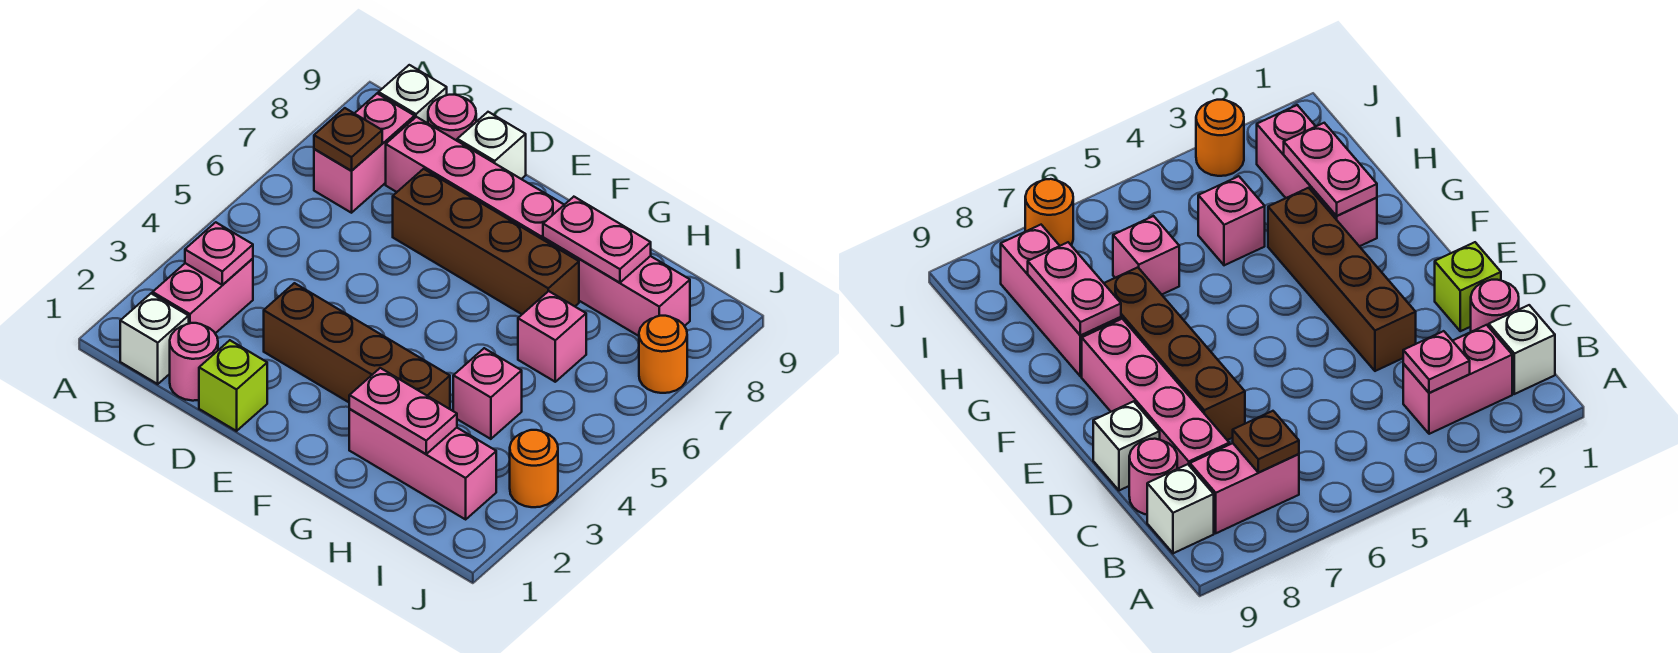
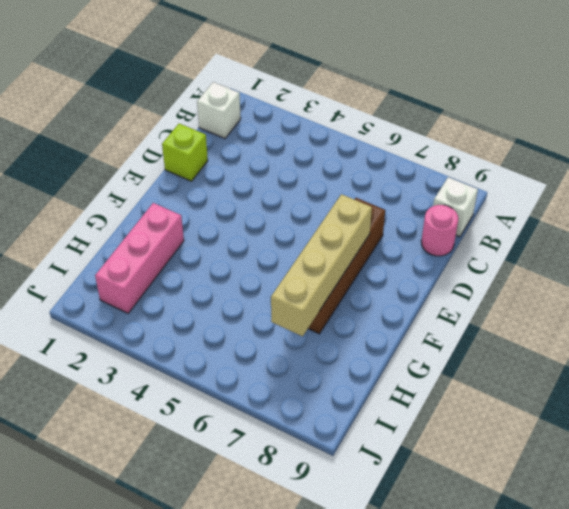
tan 1x4 brick [271,194,372,336] -> none
none -> pink 1x2 brick [153,259,253,333]
none -> pink 1x2 brick [314,94,415,213]
none -> pink 1x1 round brick [170,323,218,401]

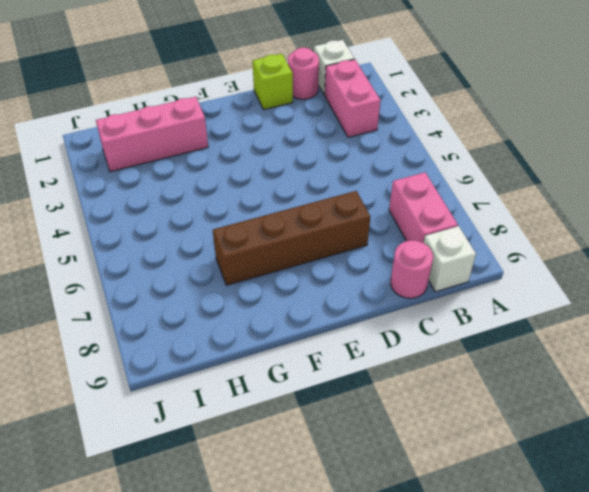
none -> pink 1x4 brick [386,117,564,240]
none -> brown 1x4 brick [264,283,450,409]
none -> white 1x1 brick [457,112,526,179]

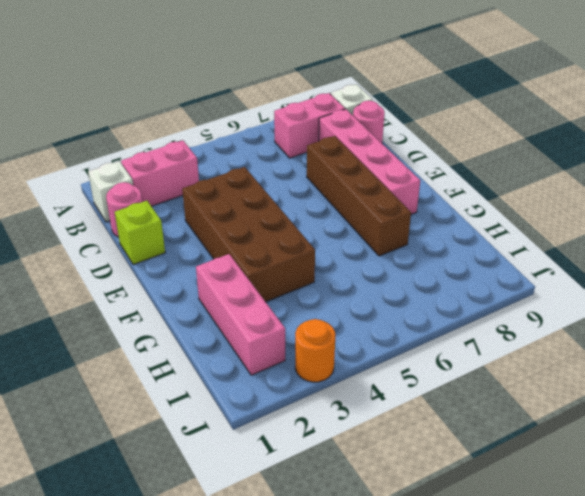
brown 2x4 brick [182,167,315,302] -> brown 1x4 brick [264,283,450,409]
none -> white 1x1 brick [457,112,526,179]
none -> pink 1x3 brick [543,238,690,336]
none -> pink 1x1 brick [453,348,522,439]

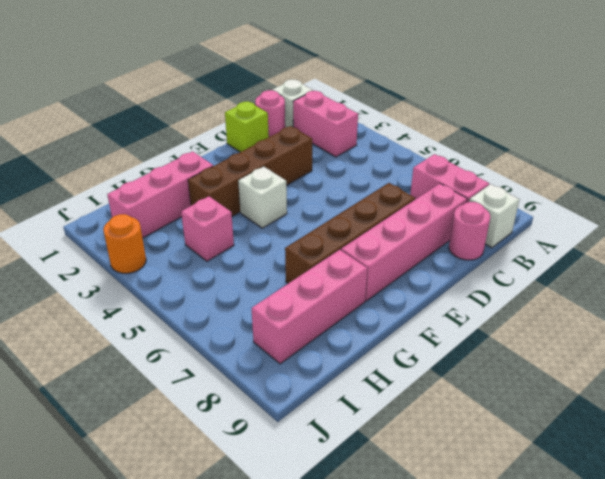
white 1x1 brick [238,166,287,228] -> white 1x1 brick moved to [457,112,526,179]
none -> pink 1x1 brick [518,291,586,382]
none -> orange 1x1 round brick [639,316,687,393]
none -> pink 1x1 plate [185,222,253,285]

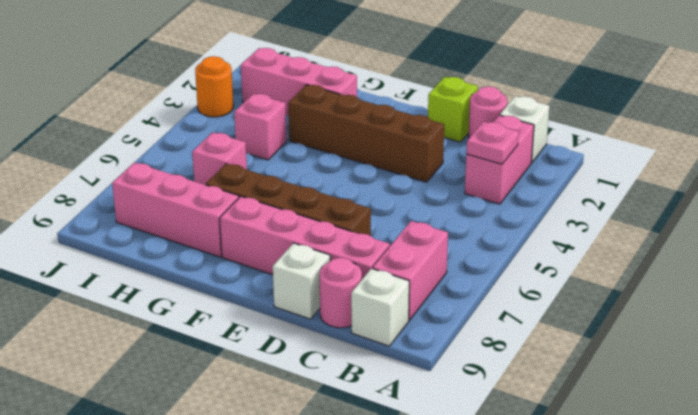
none -> orange 1x1 round brick [639,316,687,393]
none -> brown 1x1 plate [314,108,382,171]
none -> pink 1x2 plate [349,368,457,454]

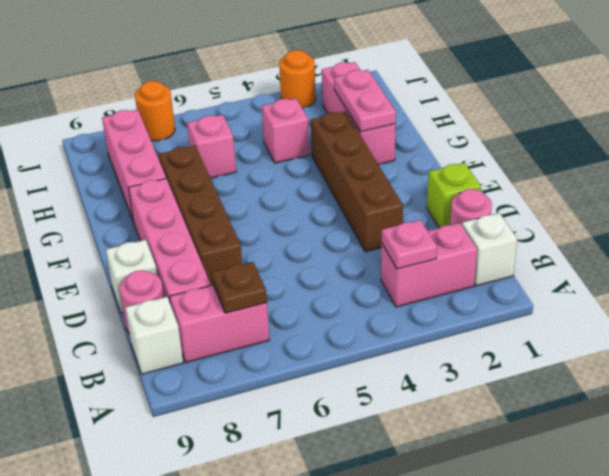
none -> pink 1x2 plate [543,197,651,283]

